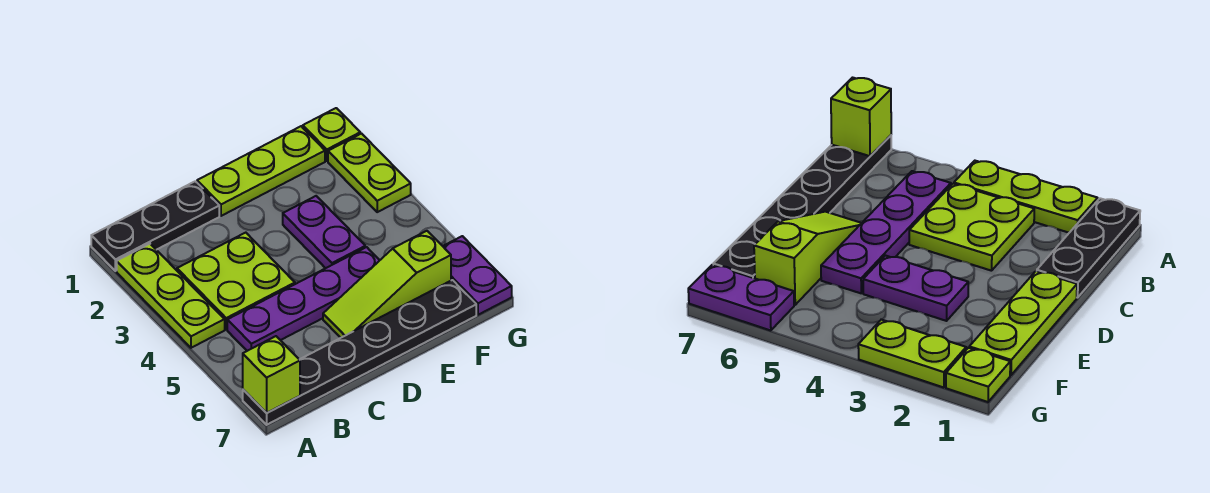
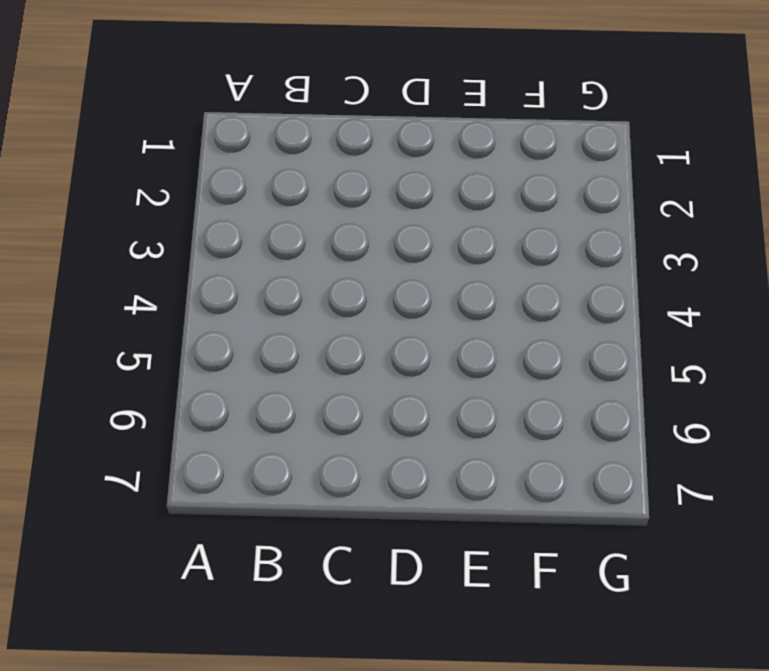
none -> black 1x3 plate [91,181,219,271]
none -> lime 1x3 plate [117,244,225,348]
none -> black 1x6 plate [243,280,476,425]

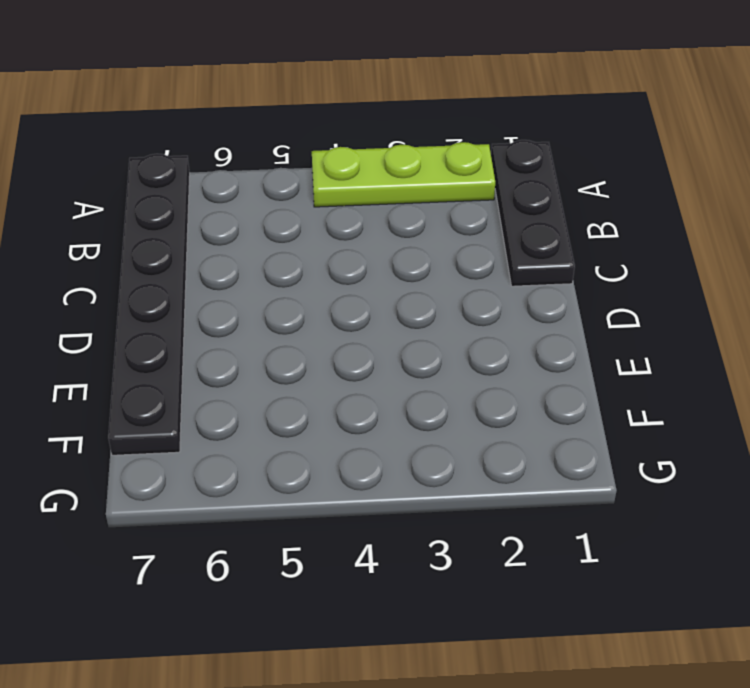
none -> lime 2x2 plate [177,233,295,329]
none -> purple 1x4 plate [227,247,380,351]
none -> lime 1x3 plate [197,126,325,216]

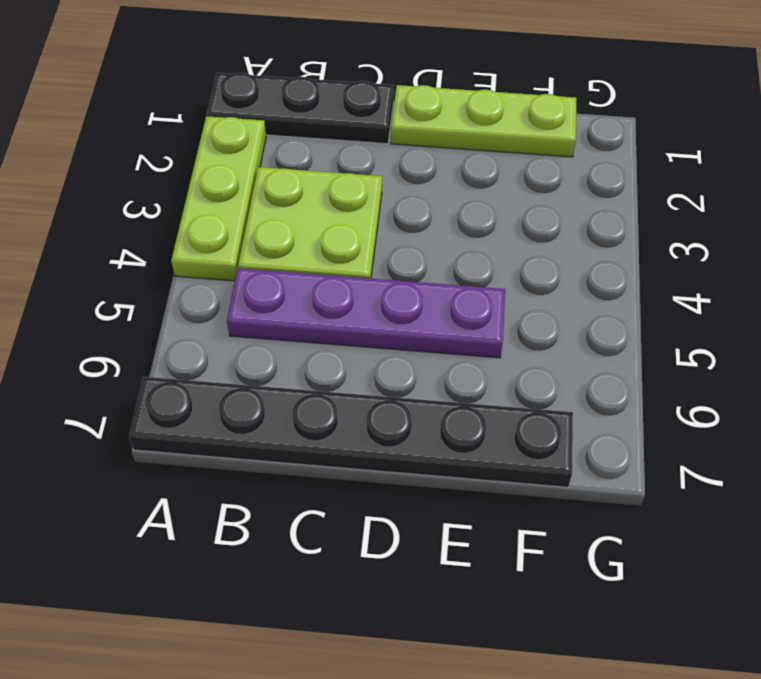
none -> lime 1x3 slope [323,231,451,338]
none -> purple 1x2 plate [283,196,365,268]
none -> lime 1x1 plate [303,108,360,161]

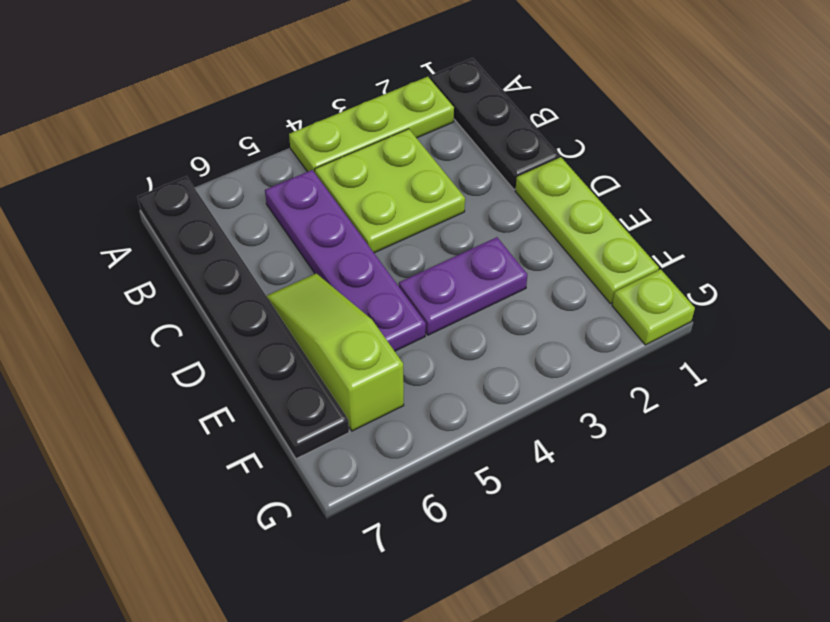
none -> lime 1x2 plate [328,134,411,212]
none -> purple 1x2 plate [443,236,512,315]
none -> lime 1x1 brick [243,336,300,413]

